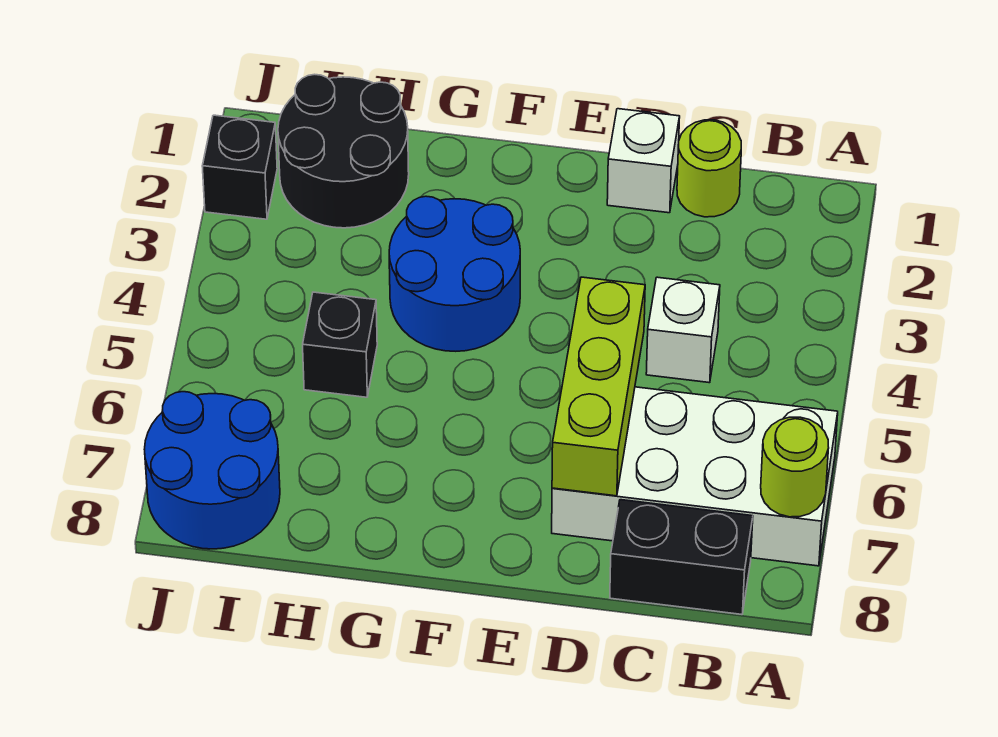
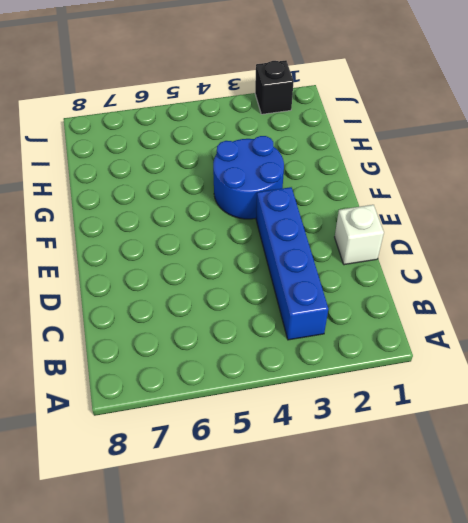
blue 1x4 brick [256,187,328,340] -> none
none -> white 2x4 brick [552,387,838,566]
none -> black 1x2 brick [610,500,753,614]
none -> lime 1x1 round brick [677,120,741,217]

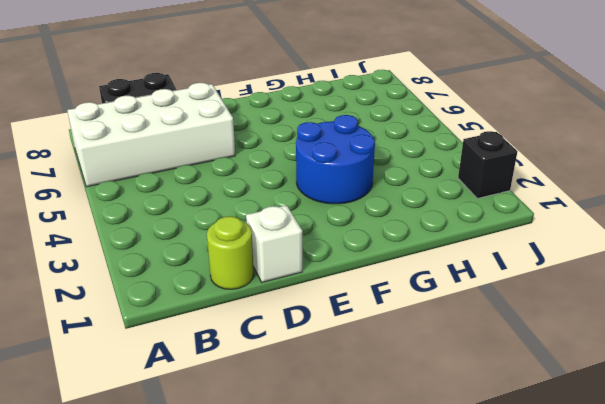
none -> white 1x1 brick [646,277,720,383]
none -> black 2x2 round brick [278,74,409,228]
none -> black 1x1 brick [303,292,377,397]

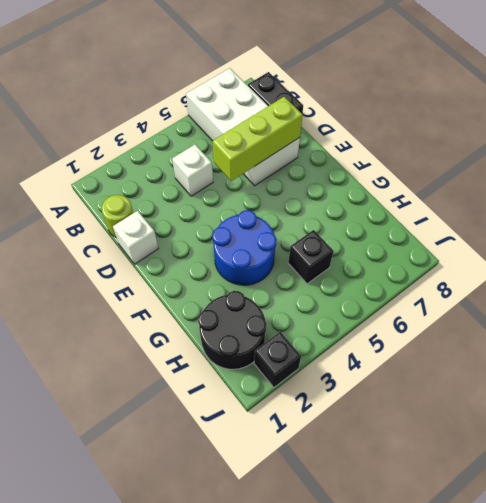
none -> blue 2x2 round brick [144,392,280,549]
none -> lime 1x1 round brick [761,417,829,517]

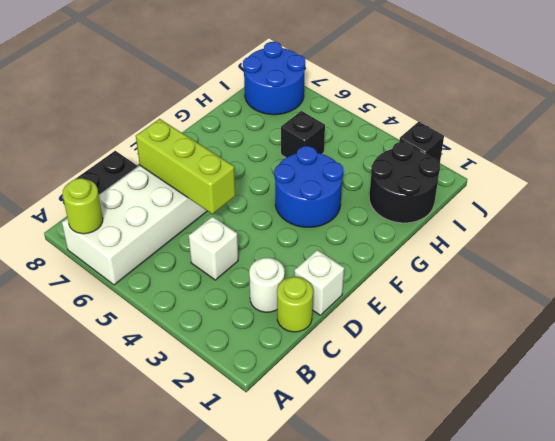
white 1x1 round brick [249,258,285,312] -> none

